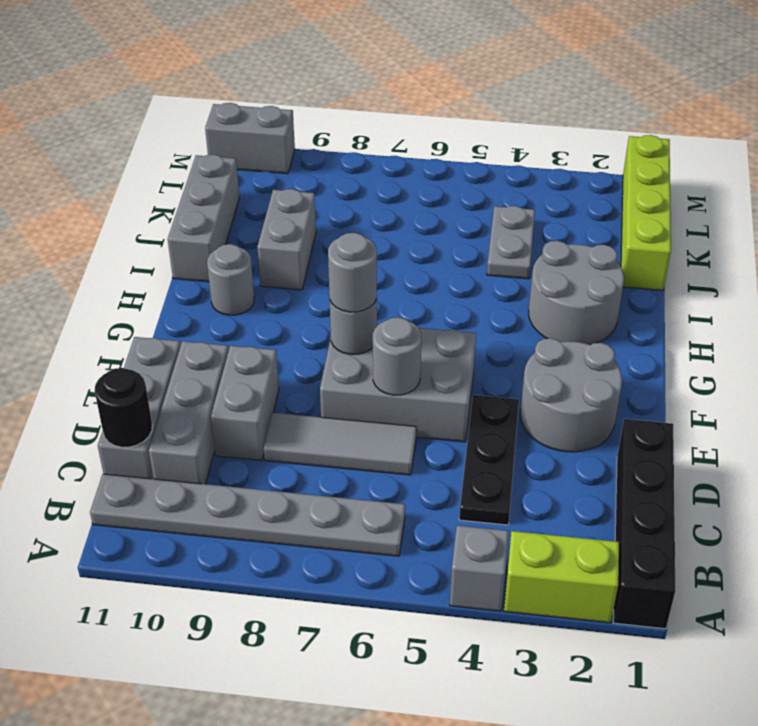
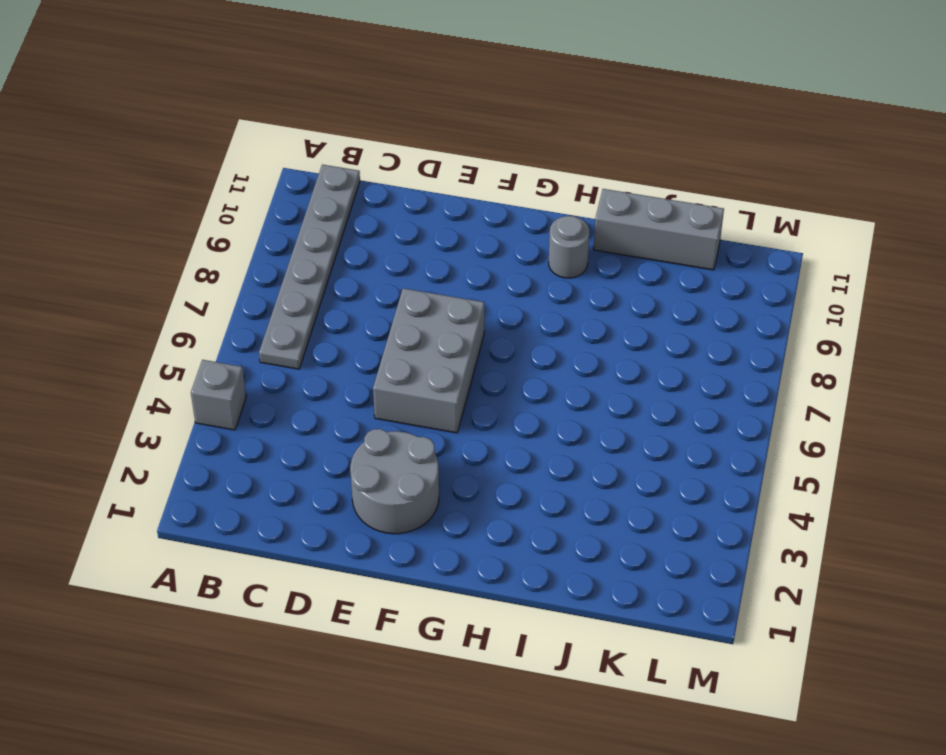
none -> black 1x4 brick [613,419,675,629]
none -> lime 1x2 brick [504,531,619,623]
none -> black 1x3 plate [459,395,519,525]

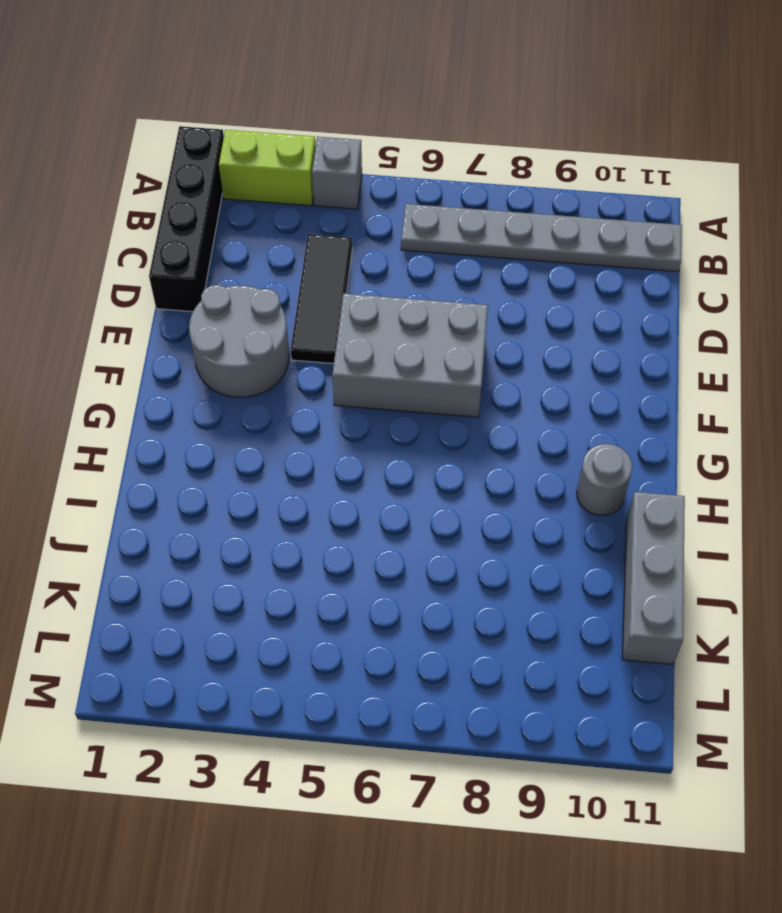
black 1x3 tile [291,234,352,364] -> black 1x3 plate [459,395,519,525]
none -> grey 1x3 brick [149,341,228,484]
none -> grey 1x3 brick [98,337,181,479]
none -> grey 1x3 tile [264,413,417,475]

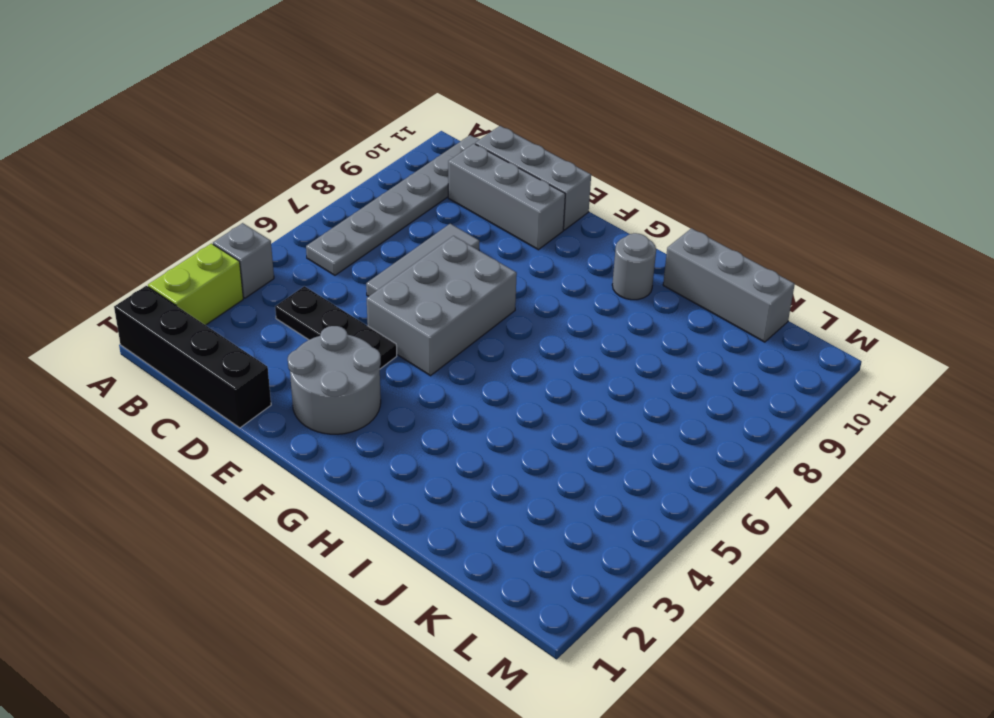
none -> grey 1x2 brick [211,346,279,460]
none -> grey 2x2 round brick [529,241,624,345]
none -> grey 1x2 brick [257,189,316,290]

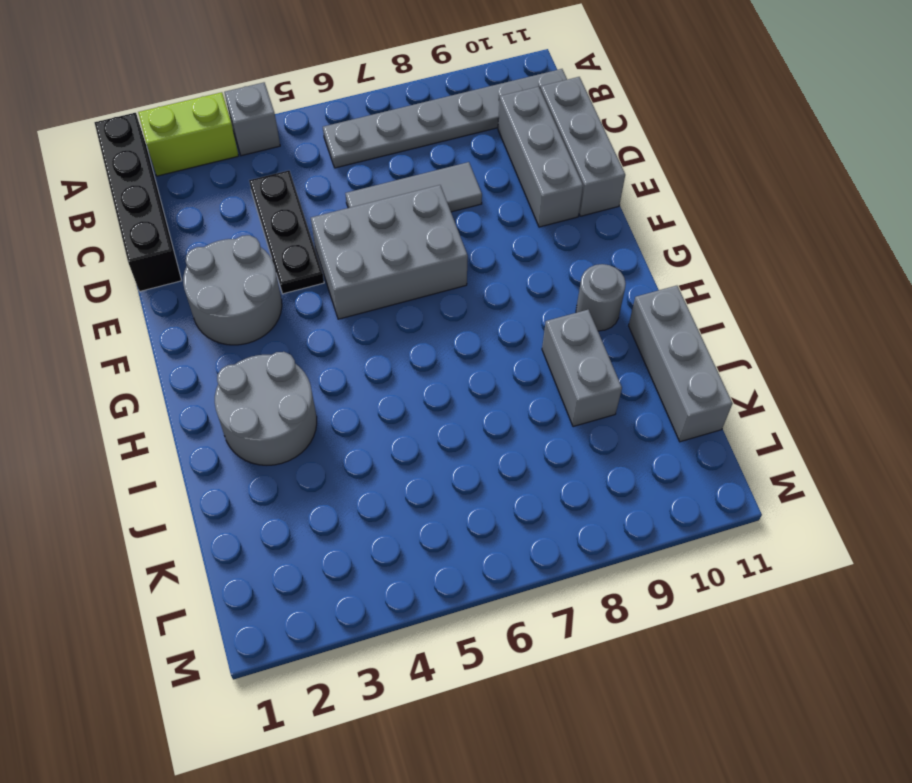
none -> grey 1x2 brick [211,346,279,460]
none -> lime 1x4 brick [621,135,671,290]
none -> grey 1x2 plate [487,206,535,279]

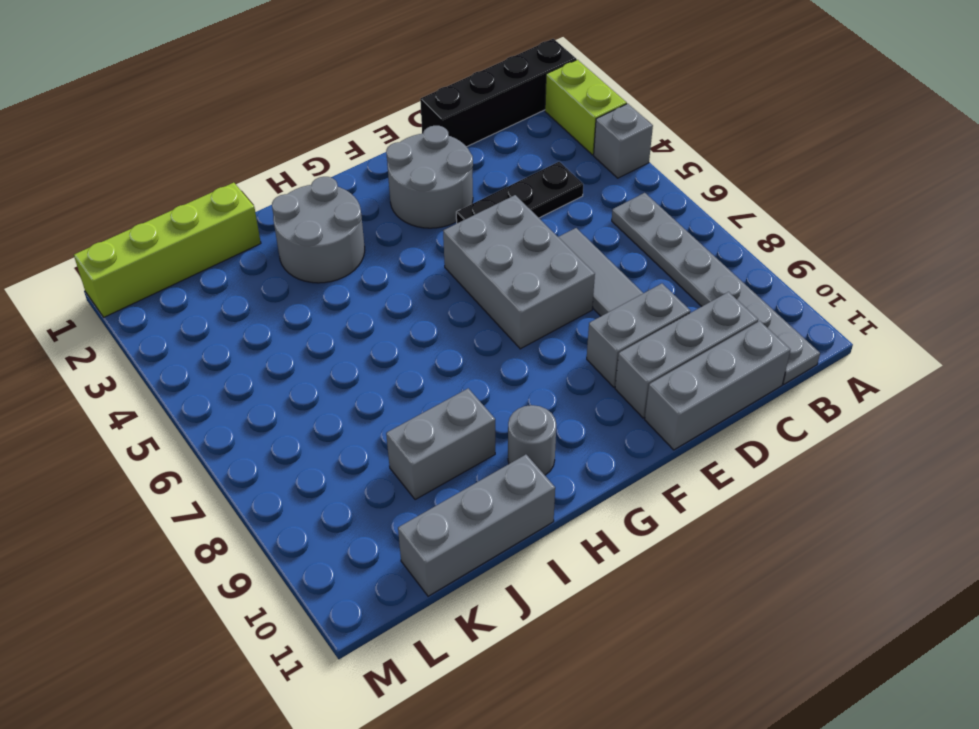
none -> grey 1x2 plate [487,206,535,279]
none -> grey 1x2 brick [205,103,295,174]
none -> black 1x1 round brick [95,368,152,447]

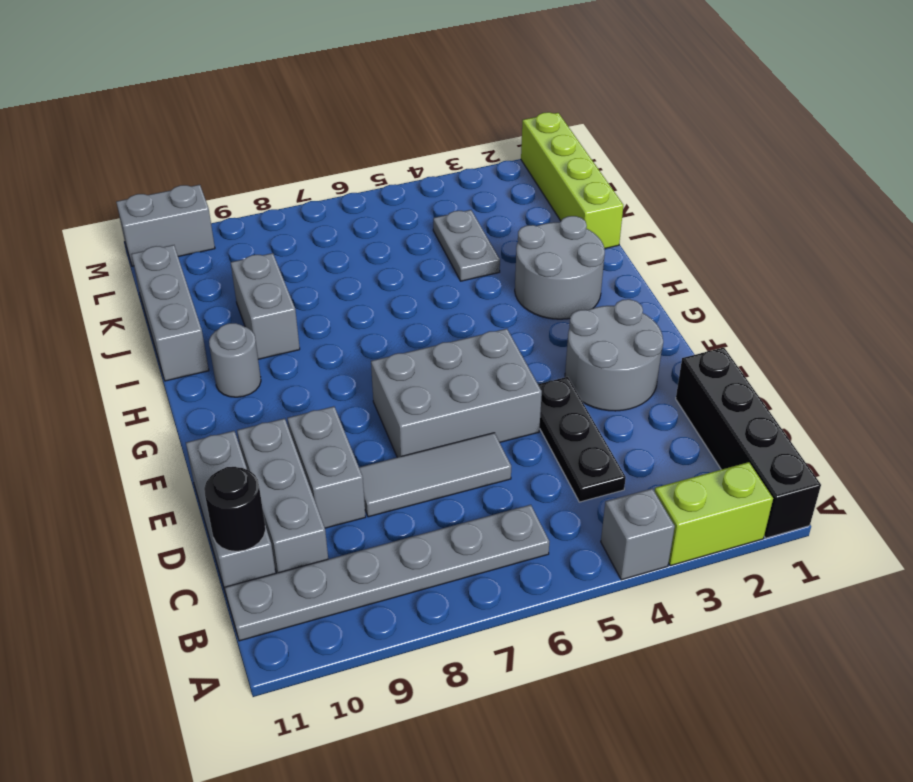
none -> grey 1x1 round brick [373,317,421,395]
none -> grey 1x1 round brick [330,299,377,355]
none -> grey 1x1 round brick [328,233,377,312]

